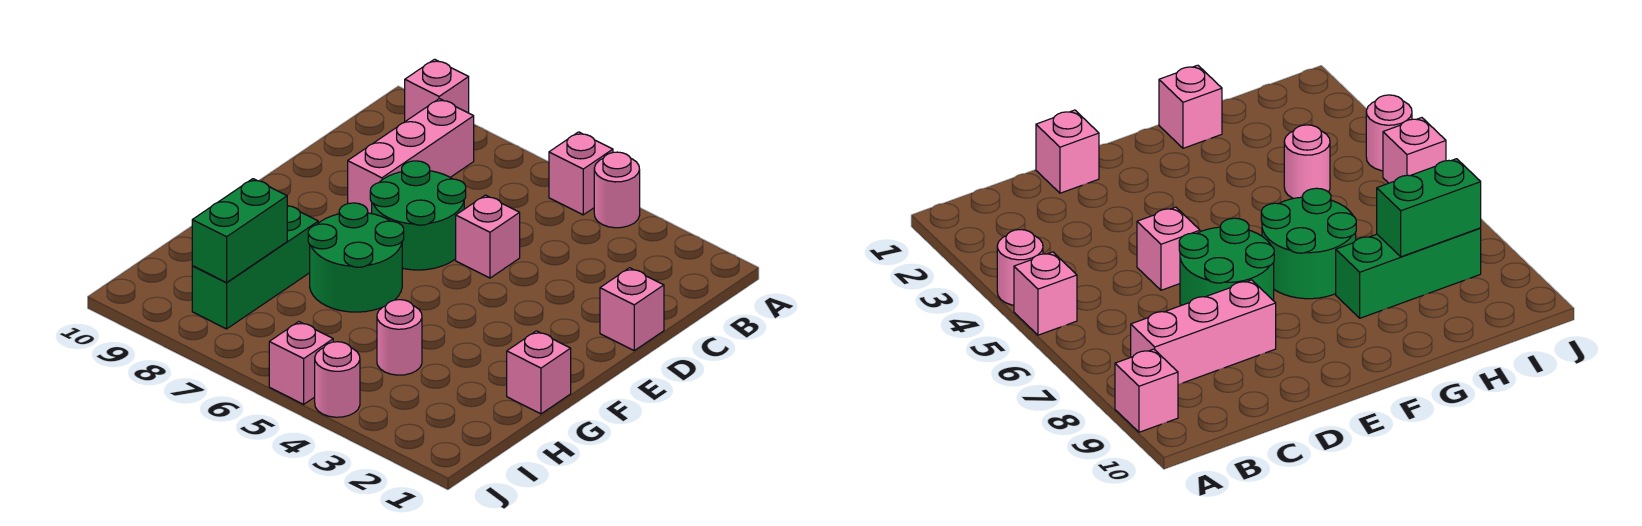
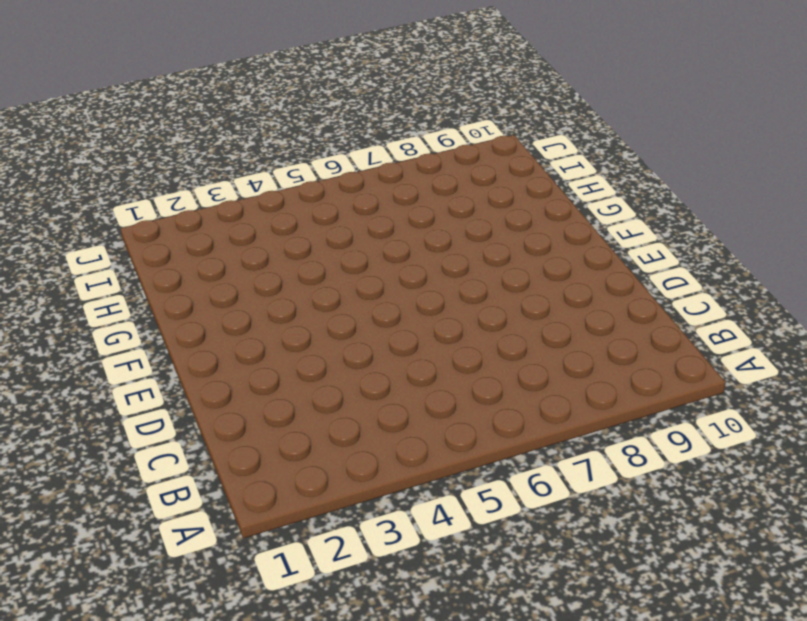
none -> pink 1x1 round brick [594,152,640,228]
none -> pink 1x1 brick [549,132,613,215]
none -> pink 1x1 brick [405,59,469,121]

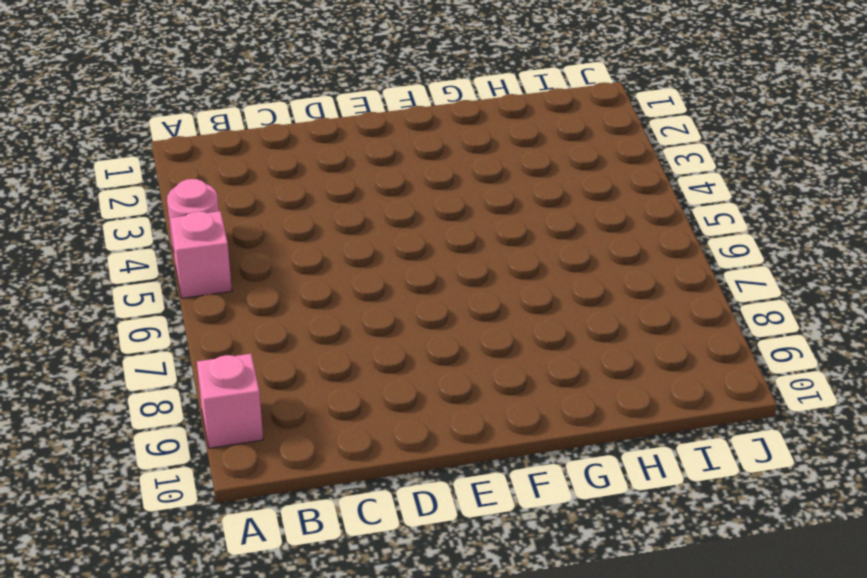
none -> pink 1x3 brick [348,99,474,214]
none -> pink 1x1 brick [600,268,664,350]
none -> pink 1x1 brick [456,195,520,278]

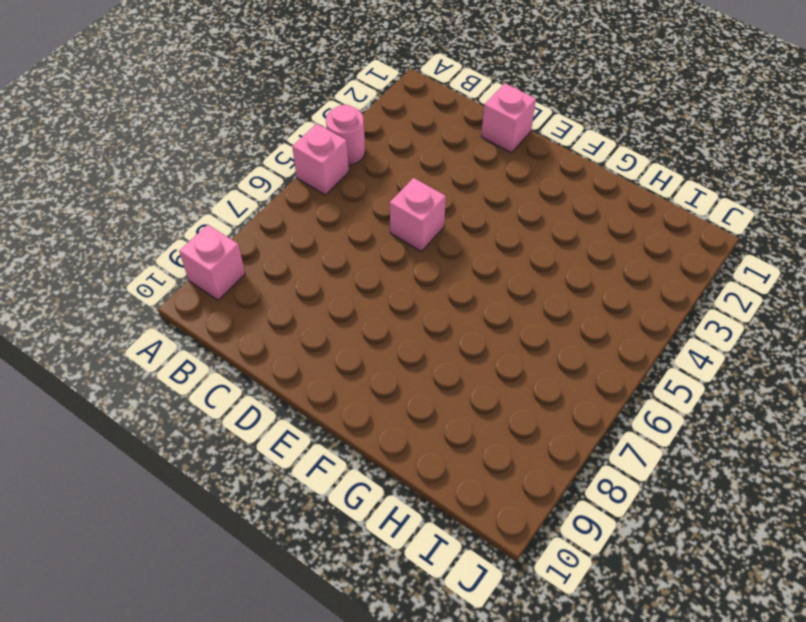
none -> pink 1x3 brick [348,99,474,214]
none -> green 2x2 round brick [370,161,466,270]
none -> green 2x2 round brick [308,203,404,312]

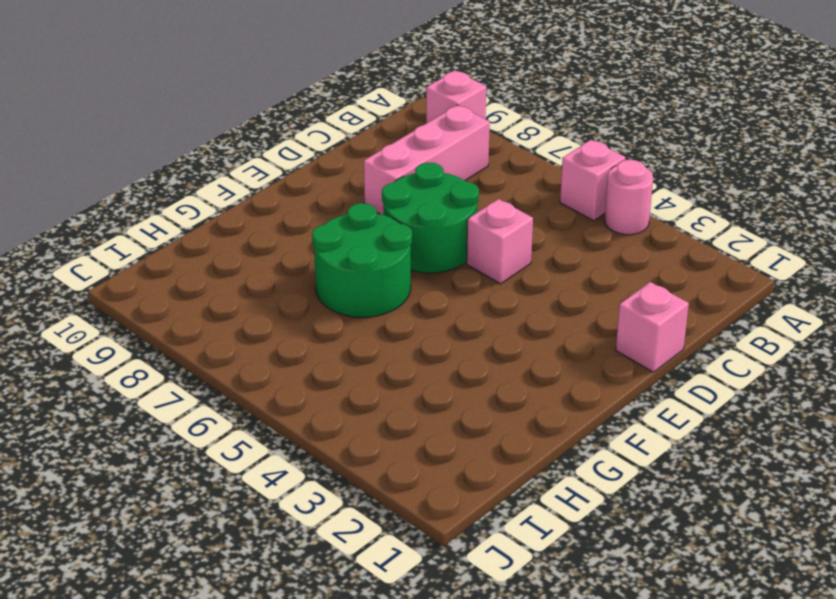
none -> pink 1x1 brick [507,331,571,414]
none -> green 1x3 brick [192,206,318,329]
none -> pink 1x1 round brick [377,300,422,375]

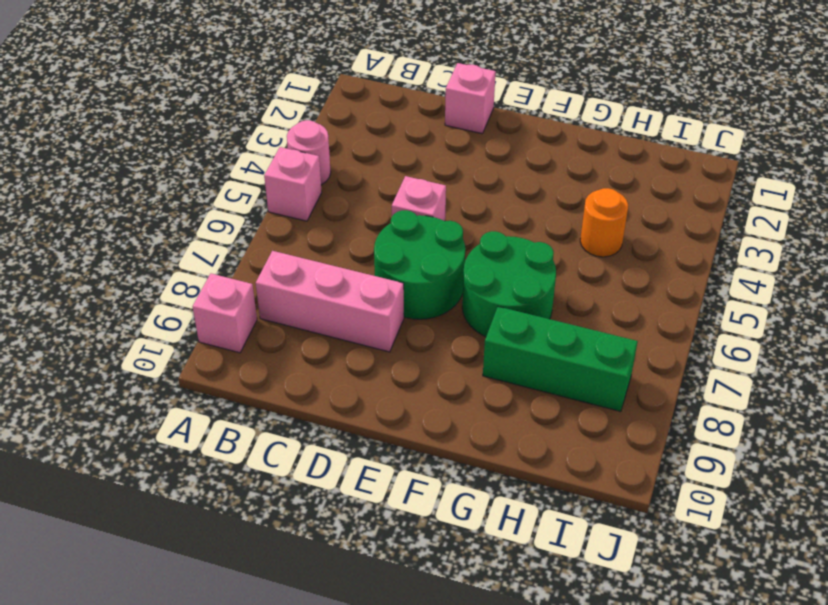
orange 1x1 round brick [580,188,628,257] -> pink 1x1 round brick [377,300,422,375]
none -> pink 1x1 brick [507,331,571,414]
none -> pink 1x1 round brick [315,342,360,417]
none -> pink 1x1 brick [269,322,333,404]

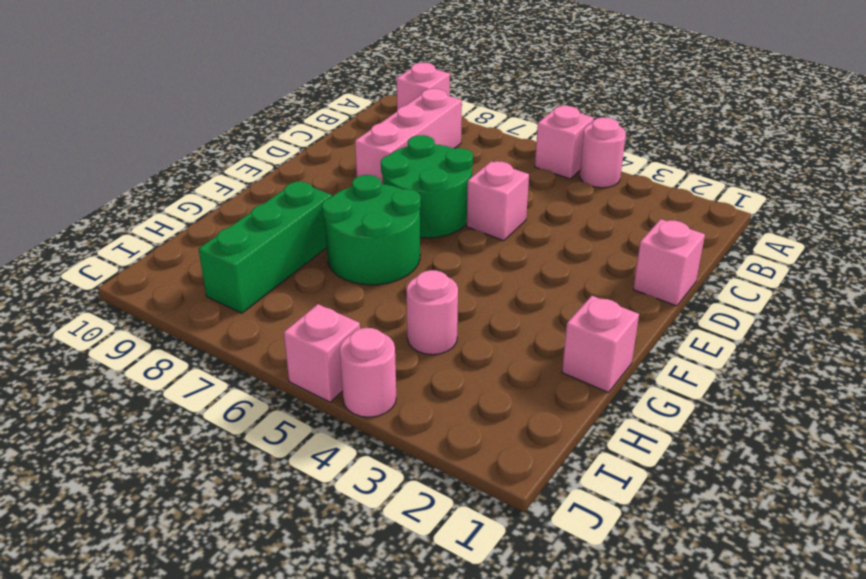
none -> green 1x2 brick [192,179,287,283]

